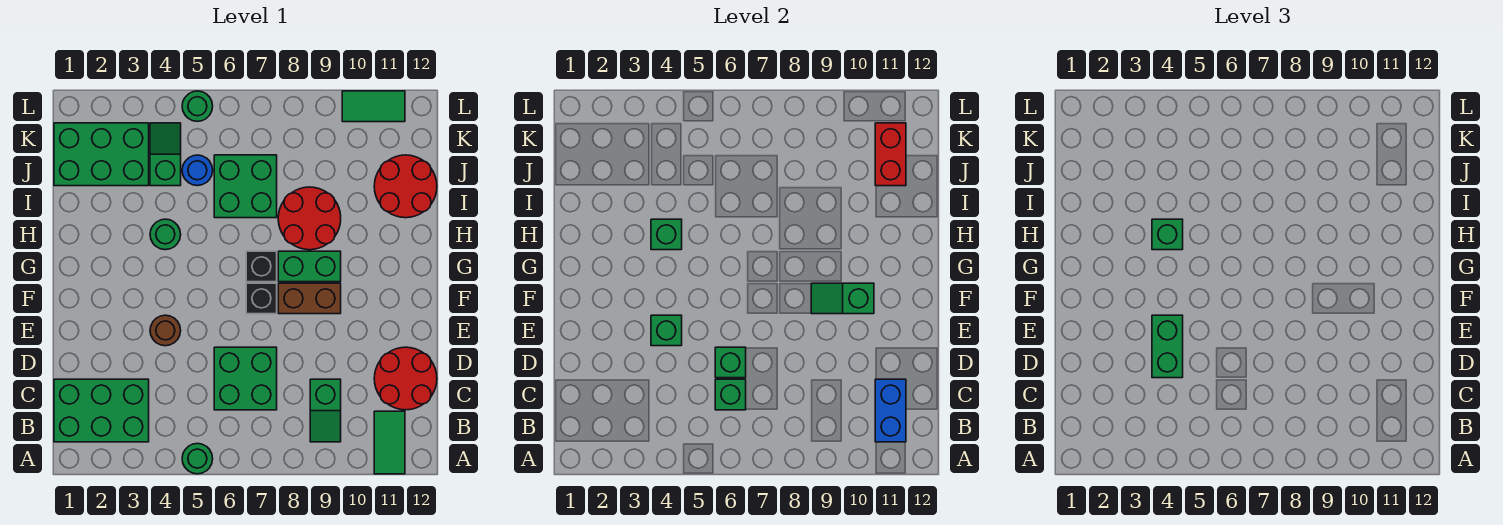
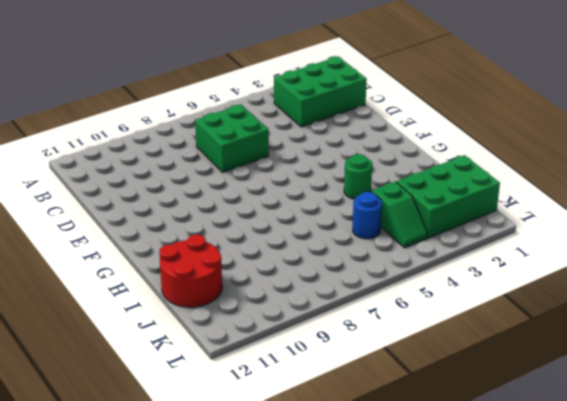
none -> green 1x1 round brick [182,443,213,474]
none -> green 1x2 tile [374,411,405,474]
none -> green 1x2 slope [310,379,341,442]

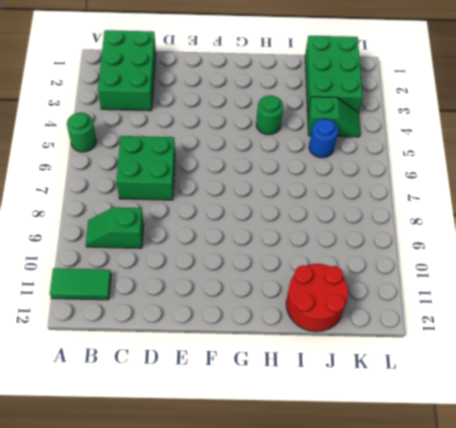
none -> red 2x2 round brick [374,347,437,410]
none -> brown 1x1 round brick [150,315,181,346]
none -> black 1x1 brick [246,283,277,314]

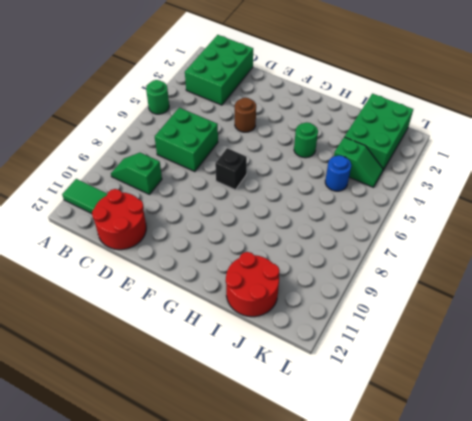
none -> brown 1x2 brick [278,283,341,314]
none -> black 1x1 brick [246,251,277,282]
none -> green 1x2 brick [278,251,341,282]

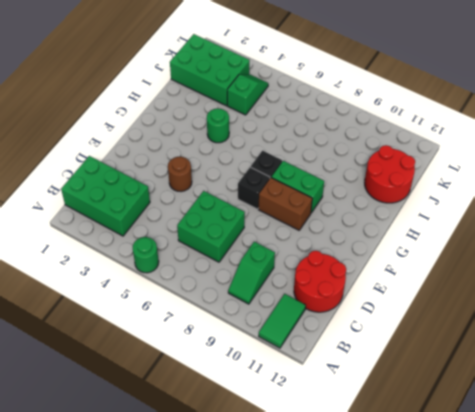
none -> red 2x2 round brick [278,187,341,250]
none -> green 2x2 brick [214,155,277,218]
none -> blue 1x1 round brick [182,155,213,186]

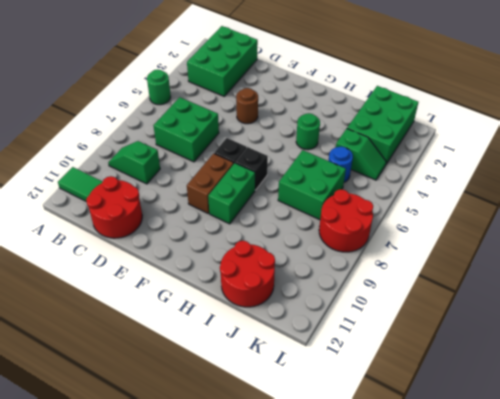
red 2x2 round brick [319,189,373,252] -> red 2x2 round brick moved to [278,187,341,250]
none -> green 1x1 round brick [182,91,213,121]
none -> green 1x2 tile [342,91,405,122]
none -> blue 1x2 brick [875,379,906,442]

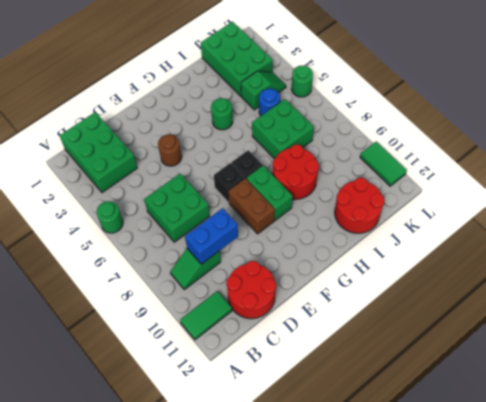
blue 1x2 brick [185,208,238,264] -> blue 1x2 brick moved to [875,379,906,442]
none -> green 1x1 brick [715,379,746,410]
none -> green 1x1 brick [715,347,746,378]
none -> green 1x1 brick [651,315,682,346]

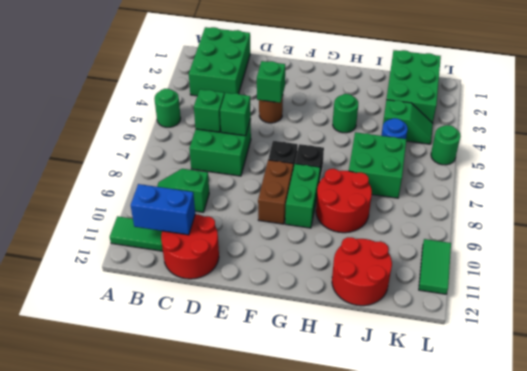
none -> green 1x2 slope [811,283,874,314]
none -> green 1x1 brick [651,219,682,250]
none -> red 1x2 brick [875,123,906,186]

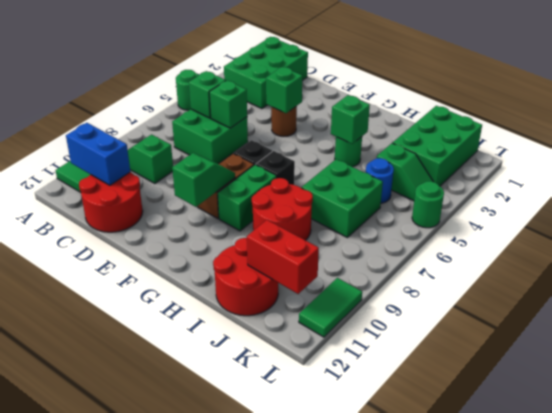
none -> green 1x2 brick [1152,315,1183,378]
none -> green 1x1 brick [1152,219,1183,250]

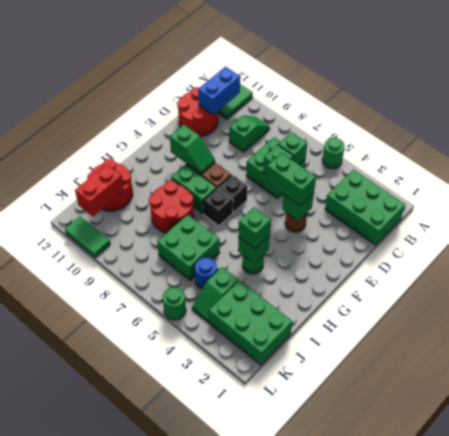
green 1x2 brick [266,153,316,206] -> green 1x2 brick turned to [1152,315,1183,378]

